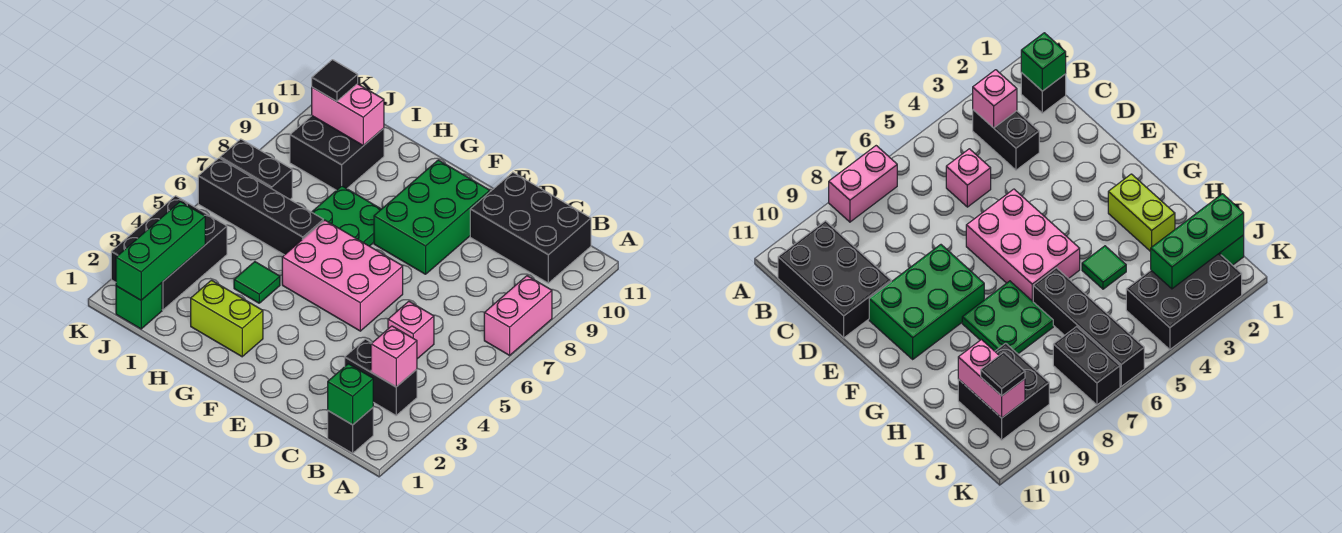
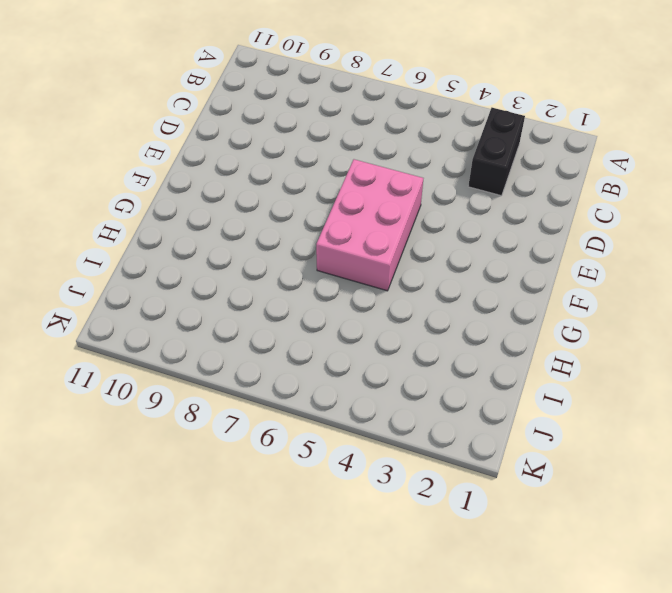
none -> pink 1x2 brick [484,276,552,355]
none -> black 1x1 brick [328,408,373,453]
none -> black 2x3 brick [470,172,591,283]

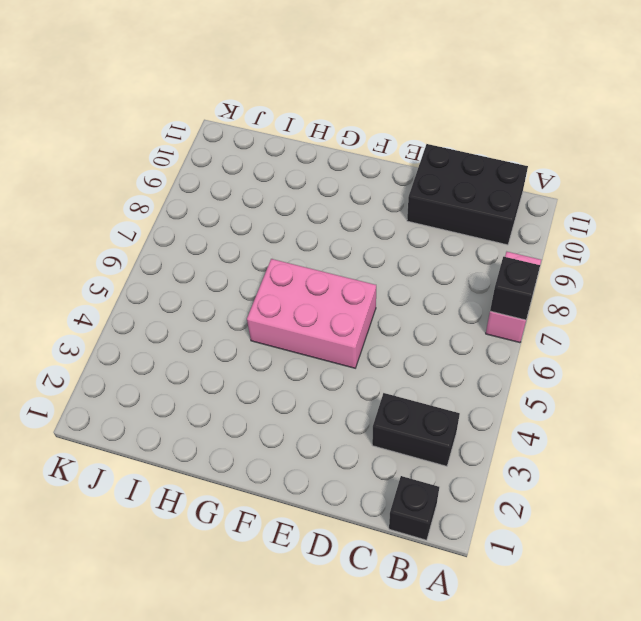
black 1x1 brick [490,257,540,320] -> none
none -> pink 1x1 brick [388,301,434,359]
none -> green 2x3 brick [374,160,490,274]
none -> lime 1x2 brick [191,280,263,357]

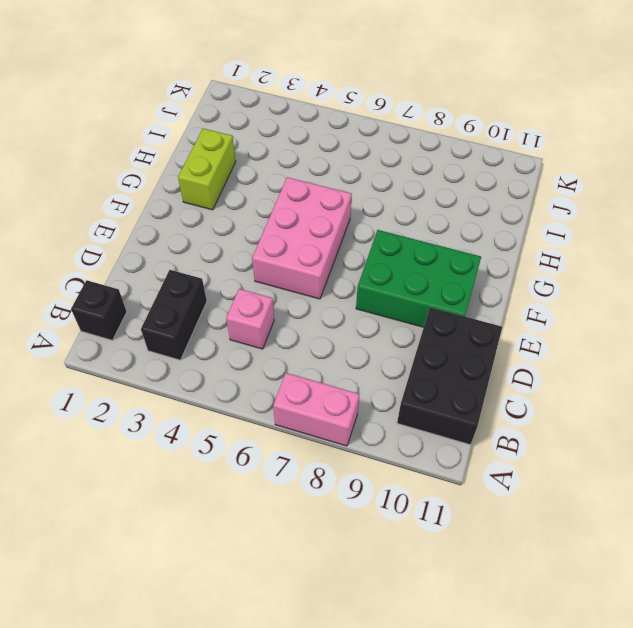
none -> green 2x2 plate [312,186,381,246]
none -> green 1x1 tile [234,262,280,303]
none -> black 1x4 brick [198,158,323,255]

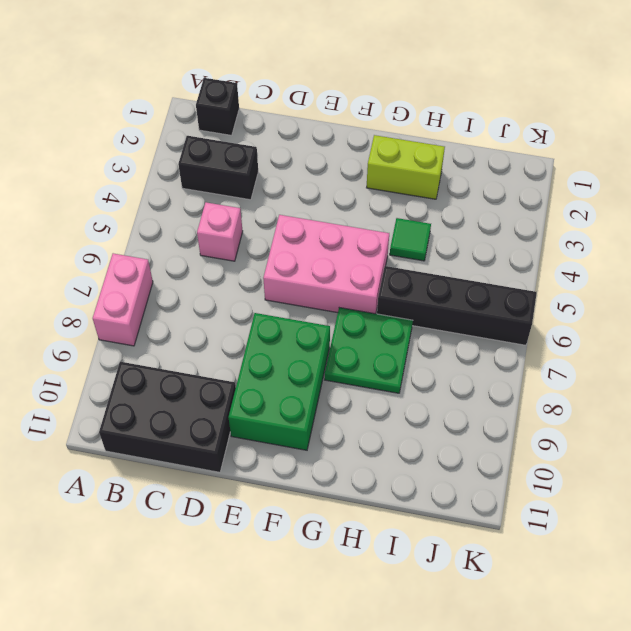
none -> black 2x2 brick [290,116,384,190]
none -> green 1x1 brick [116,283,162,329]
none -> black 2x3 brick [111,196,227,310]

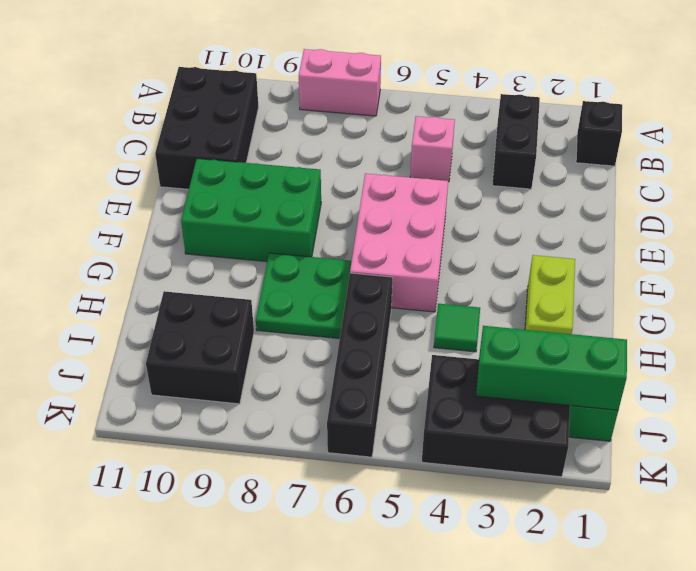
none -> black 1x2 brick [220,139,292,199]
none -> green 1x1 brick [328,364,373,425]
none -> pink 1x1 brick [371,326,417,387]

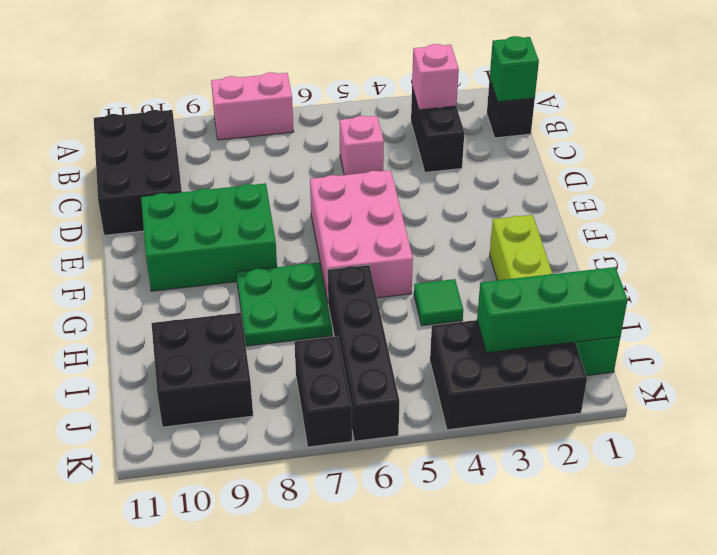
none -> pink 1x2 brick [312,84,384,146]
none -> black 1x1 tile [312,60,358,101]

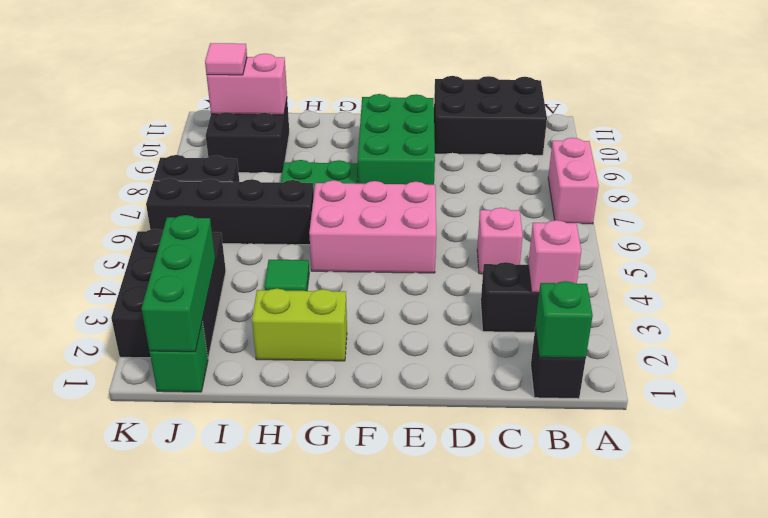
pink 1x1 tile [205,43,247,75] -> black 1x1 tile [312,60,358,101]

